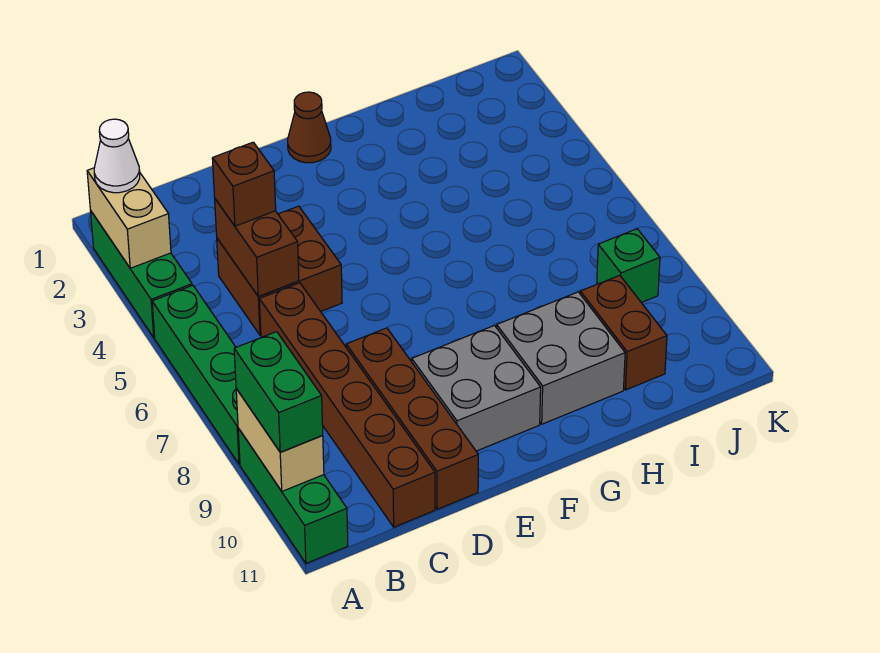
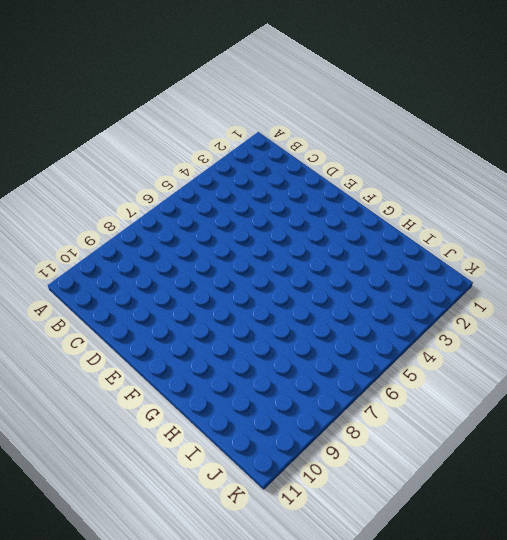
none -> green 1x3 brick [90,210,192,338]
none -> green 1x4 brick [152,285,240,464]
none -> green 1x3 brick [238,428,348,563]

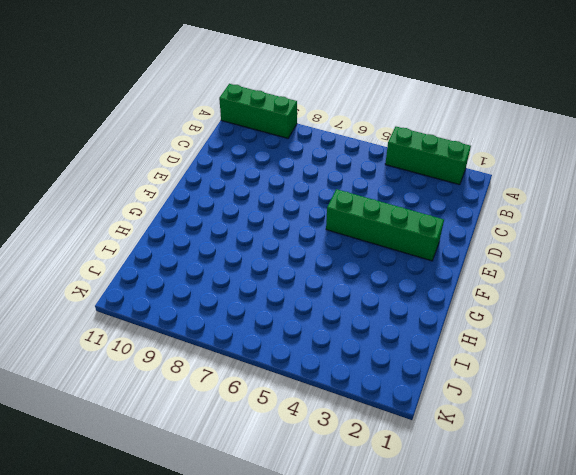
green 1x4 brick [326,189,444,261] -> green 1x4 brick moved to [152,285,240,464]
none -> brown 2x2 brick [217,206,342,335]
none -> brown 1x6 brick [259,283,435,527]
none -> brown 1x4 brick [346,328,478,509]

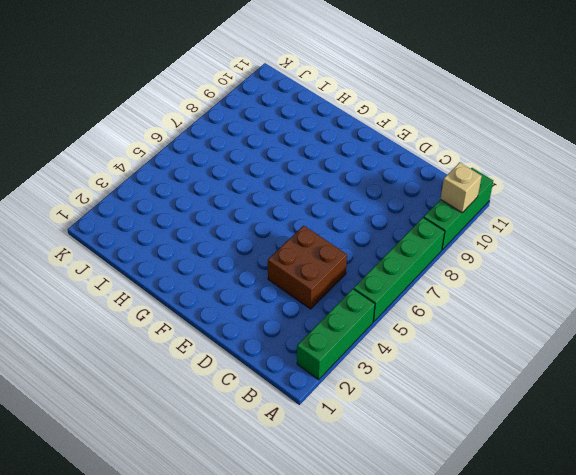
tan 1x1 brick [441,162,482,213] -> tan 1x2 brick [236,389,324,491]
none -> brown 1x6 brick [259,283,435,527]
none -> brown 1x4 brick [346,328,478,509]
none -> grey 2x2 brick [412,326,541,451]

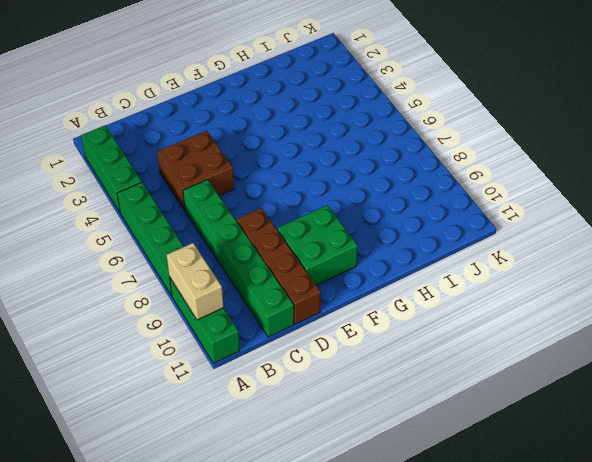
green 1x6 brick [183,180,294,337] -> brown 1x6 brick [259,283,435,527]
green 2x2 brick [277,205,358,285] -> grey 2x2 brick [412,326,541,451]
none -> brown 1x1 cone [288,92,331,163]
none -> grey 2x2 brick [497,292,625,424]
none -> brown 1x2 brick [580,275,667,390]

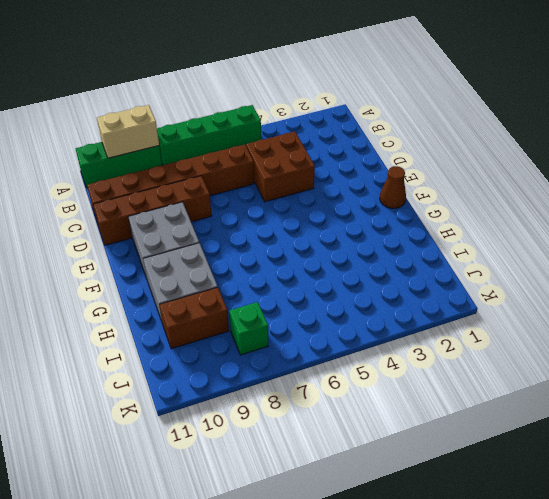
none -> green 1x3 brick [90,210,192,338]
none -> tan 1x2 brick [87,168,171,268]
none -> brown 1x2 brick [215,199,299,296]

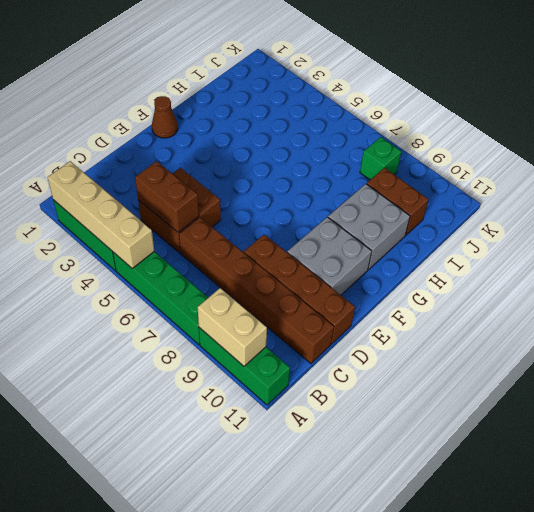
tan 1x4 brick [48,161,154,269] -> tan 1x2 brick [87,168,171,268]
none -> white 1x1 cone [94,119,140,193]
none -> green 1x2 brick [234,332,323,452]
none -> brown 1x1 brick [212,142,276,226]

